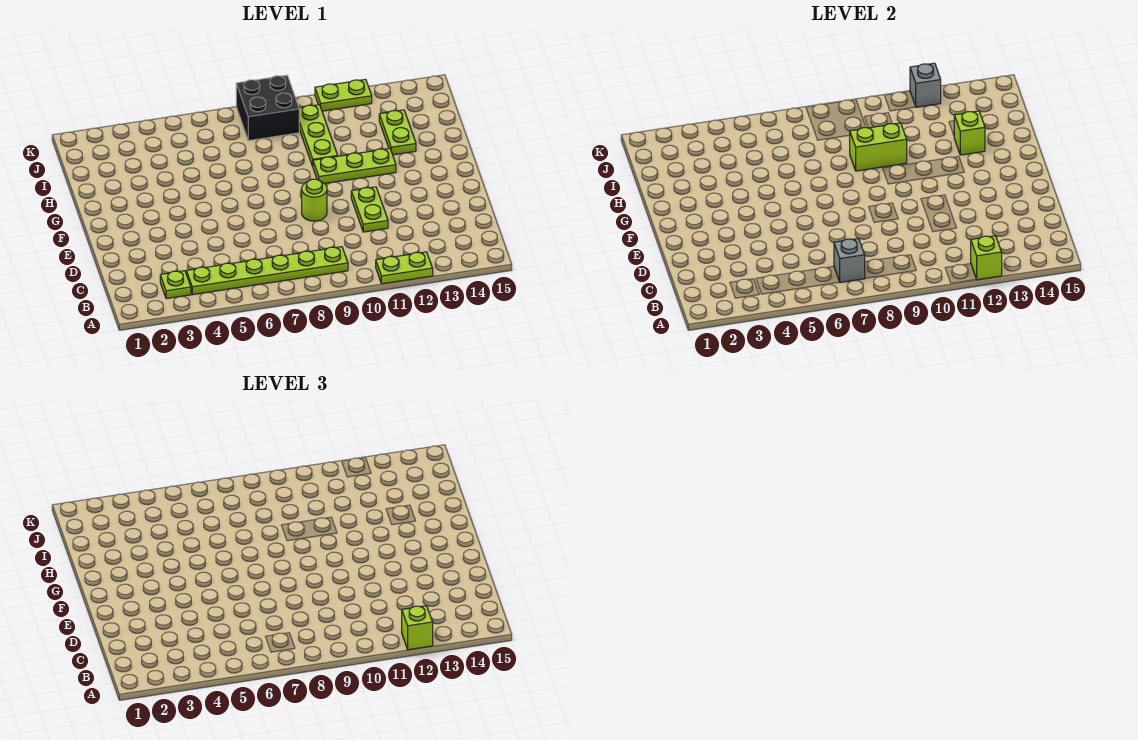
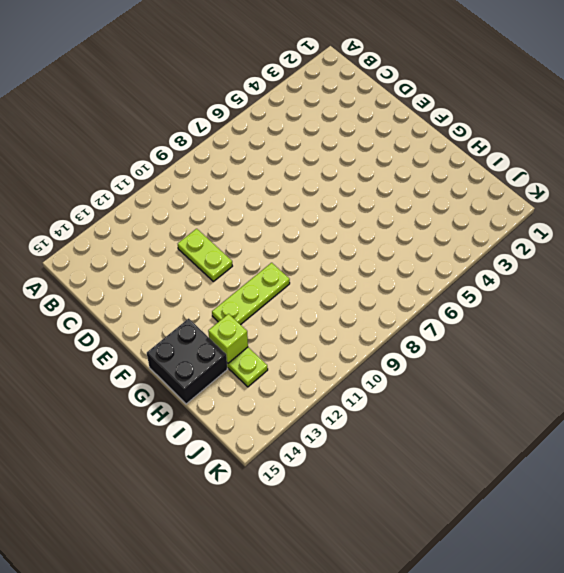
black 2x2 brick [147,318,227,404] -> black 2x2 brick moved to [236,75,299,141]
none -> lime 1x2 plate [376,252,433,284]
none -> lime 1x1 plate [160,271,191,299]
none -> lime 1x6 plate [186,247,348,295]

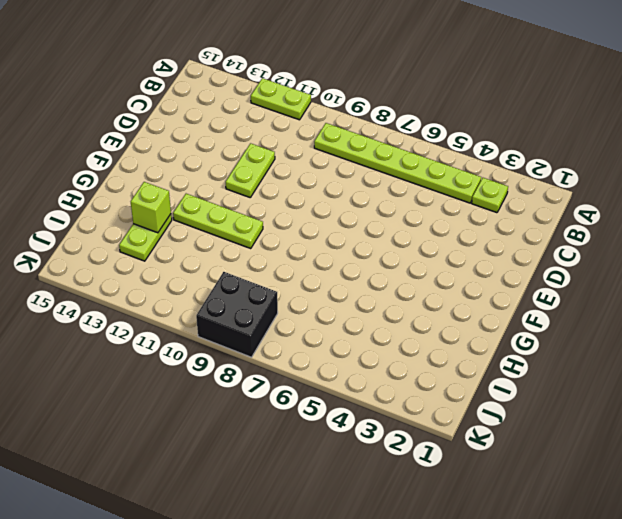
none -> lime 1x1 round brick [302,179,327,221]
none -> lime 1x3 plate [299,105,338,166]
none -> lime 1x2 plate [315,79,372,111]

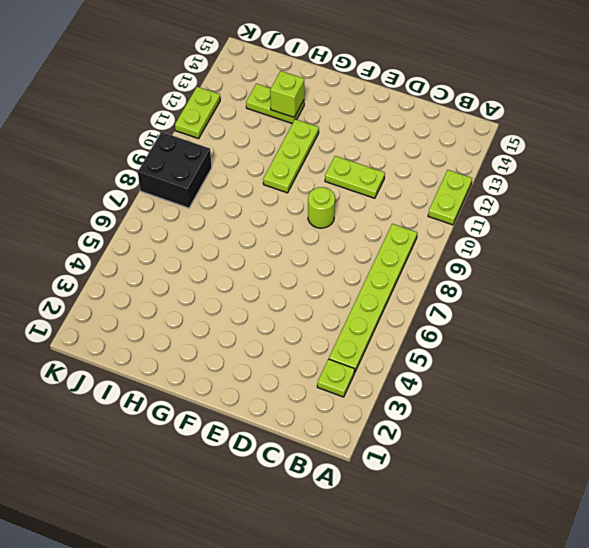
none -> lime 1x3 plate [299,105,338,166]
none -> lime 1x1 brick [971,236,1002,280]
none -> grey 1x1 brick [834,238,865,283]

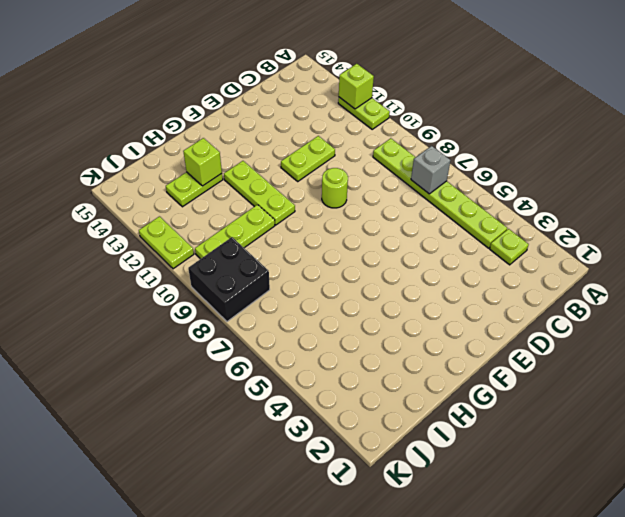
none -> lime 1x2 brick [850,123,907,171]
none -> grey 1x1 brick [910,63,941,107]
none -> lime 1x1 brick [402,606,433,650]

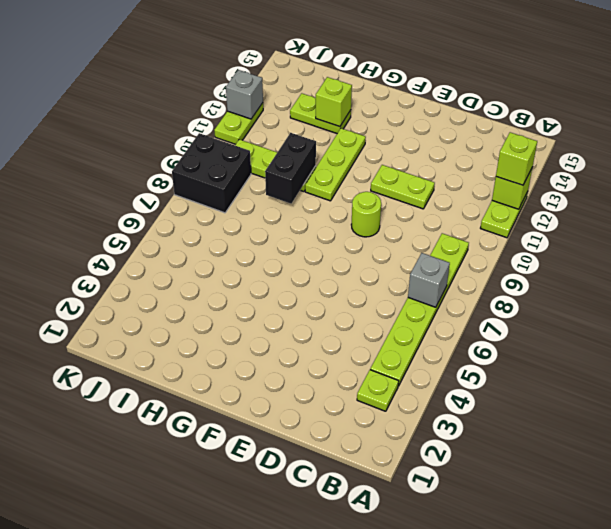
black 1x2 brick [265,133,316,204] -> lime 1x2 brick [850,123,907,171]

